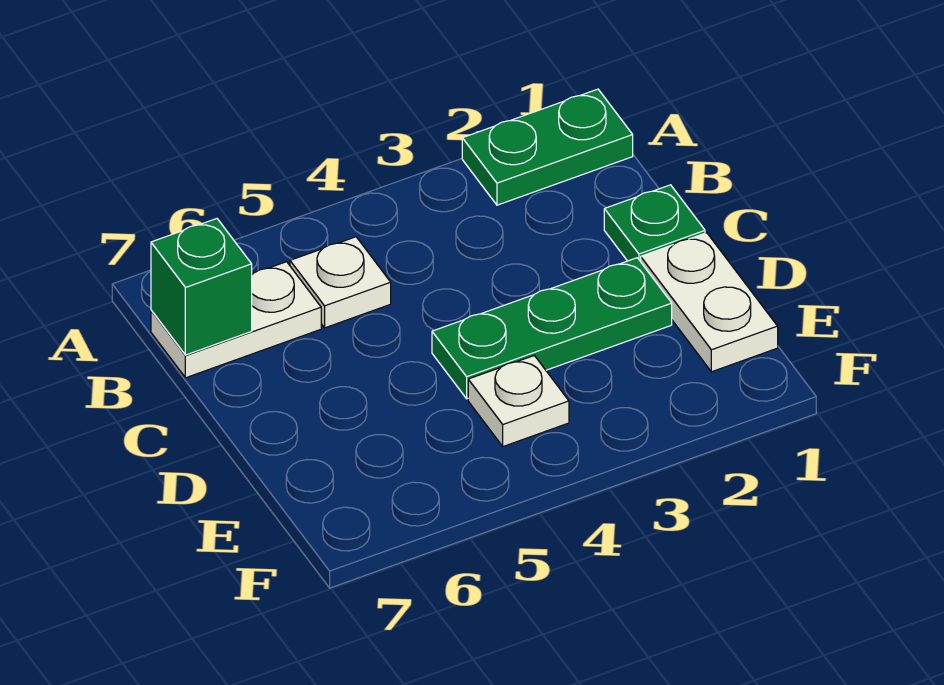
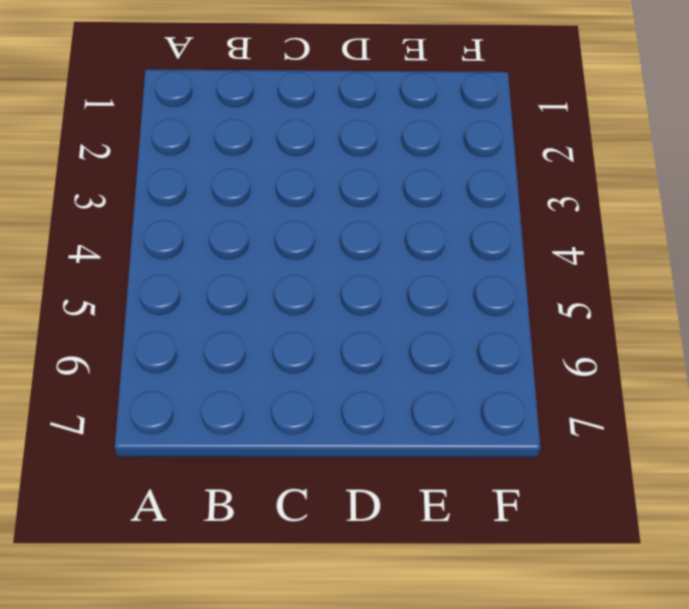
none -> green 1x2 plate [462,89,633,205]
none -> white 1x1 plate [290,237,391,328]

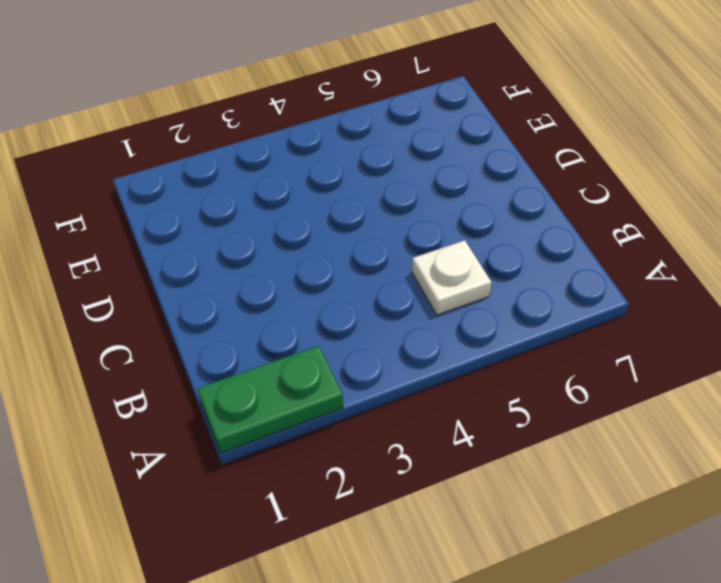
none -> white 1x2 plate [151,262,321,378]
none -> green 1x1 plate [604,185,705,262]

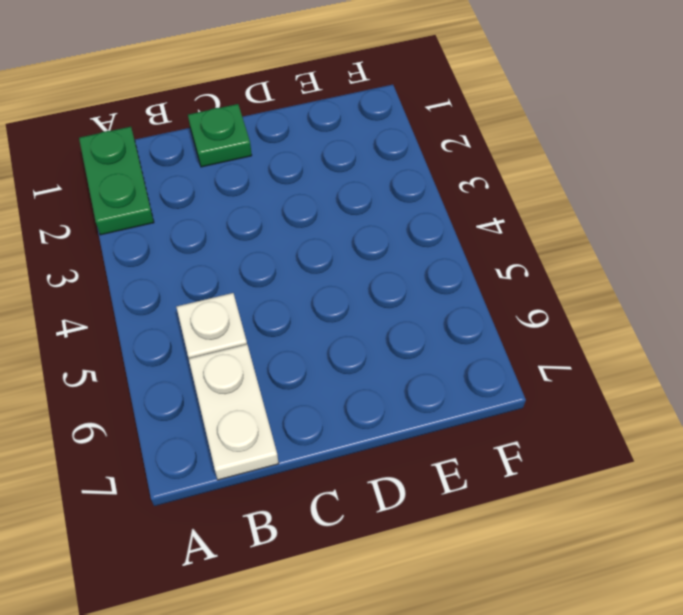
none -> white 1x2 plate [641,233,778,372]
none -> green 1x3 plate [432,258,672,399]

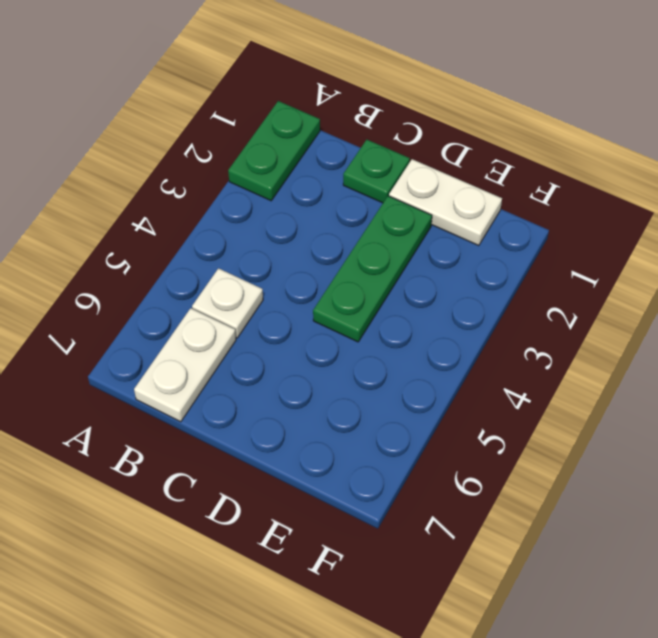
none -> white 1x1 plate [468,356,569,446]
none -> green 1x1 brick [151,219,252,355]

